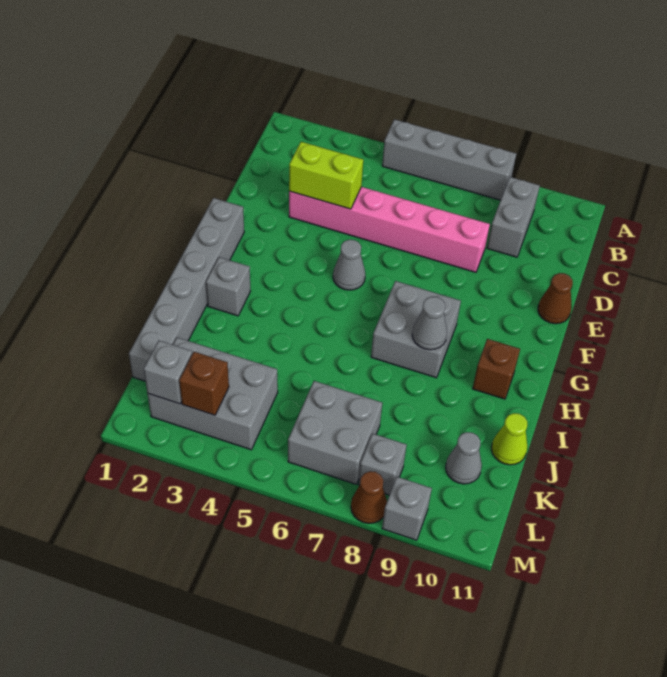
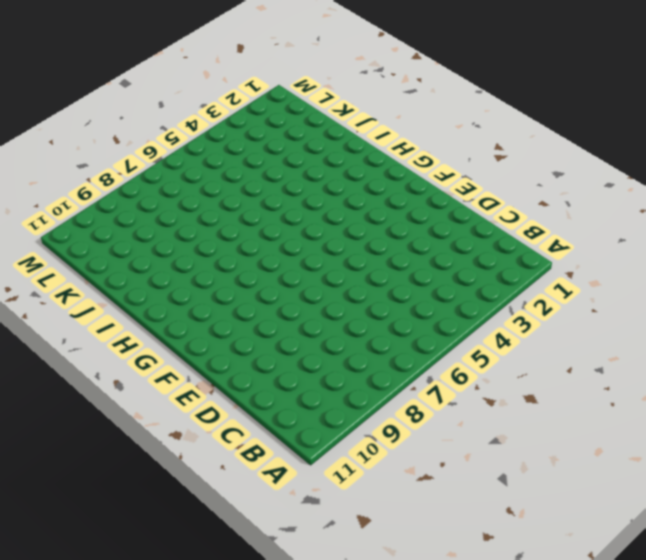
none -> grey 1x4 brick [382,119,516,200]
none -> grey 1x2 brick [487,177,540,257]
none -> pink 1x6 brick [289,187,490,272]

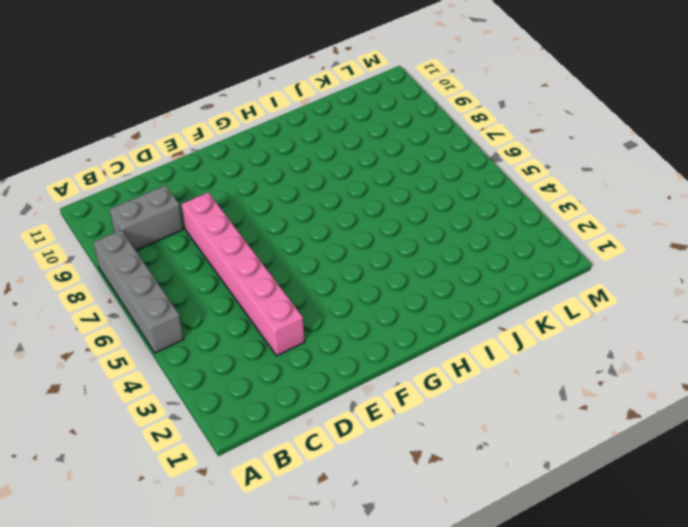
none -> brown 1x1 cone [538,273,573,324]
none -> grey 1x6 brick [129,198,244,381]
none -> grey 1x1 cone [333,240,365,290]

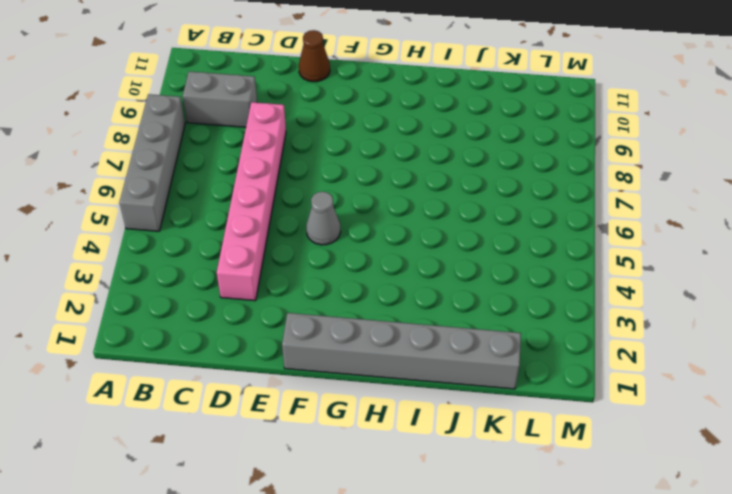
none -> grey 2x2 brick [371,281,461,378]
none -> grey 1x1 brick [206,257,250,316]
none -> brown 1x1 brick [473,339,520,399]

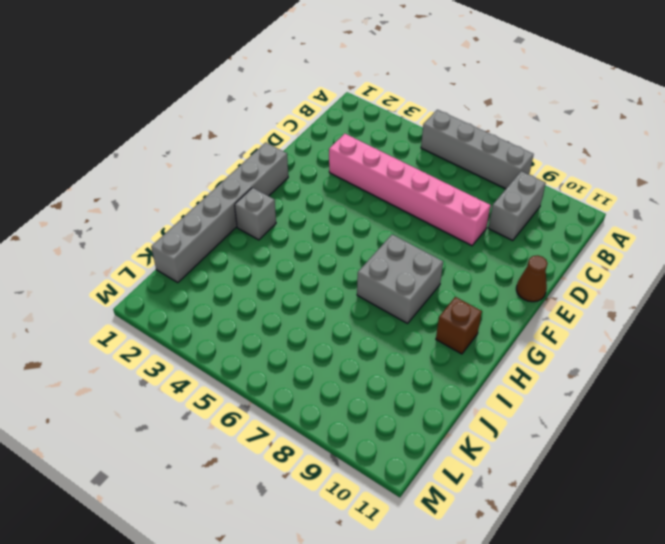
none -> grey 1x1 cone [333,240,365,290]
none -> lime 1x1 cone [491,413,527,465]
none -> grey 2x3 brick [147,337,278,450]

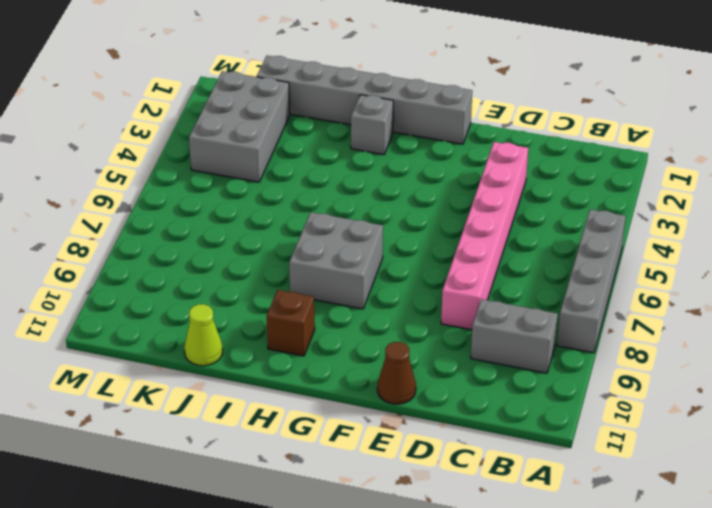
none -> grey 1x1 cone [333,240,365,290]
none -> grey 2x2 brick [288,381,382,484]
none -> grey 1x1 cone [446,432,482,484]

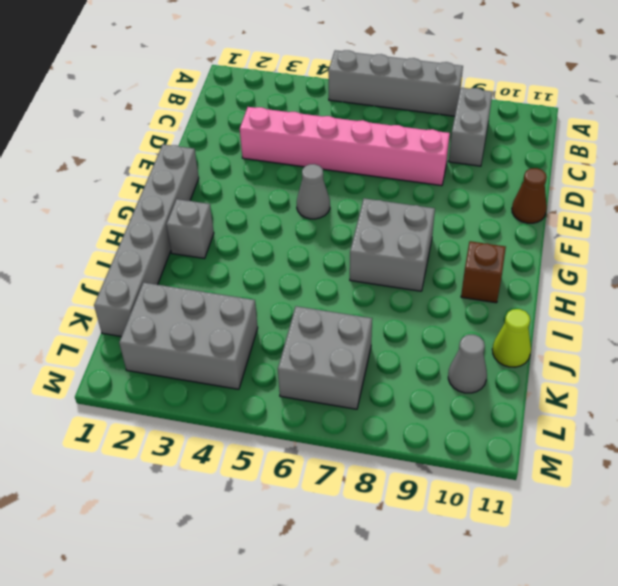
none -> grey 1x1 brick [358,433,407,495]
none -> brown 1x1 cone [351,471,387,523]
none -> grey 1x1 brick [382,477,432,540]

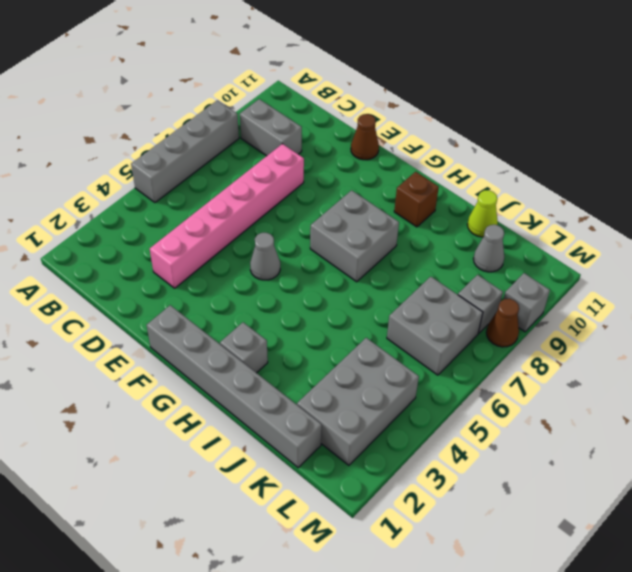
none -> lime 1x2 brick [289,142,363,209]
none -> grey 1x1 cone [412,297,447,350]
none -> grey 1x1 brick [144,341,192,404]

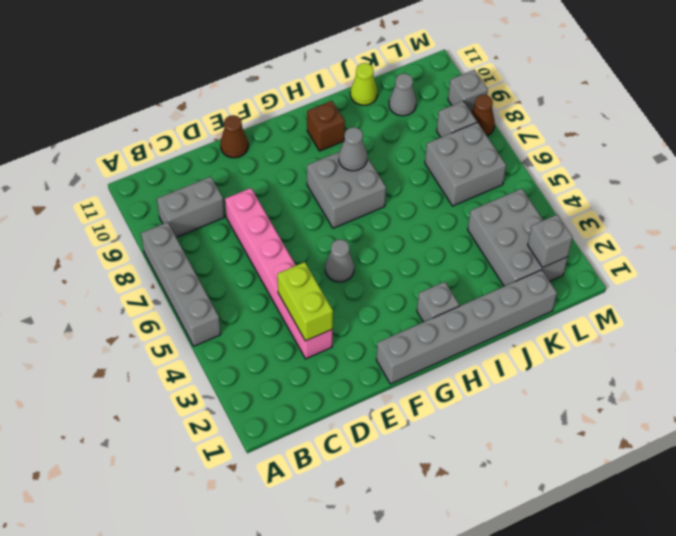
none -> brown 1x1 brick [179,352,229,415]

